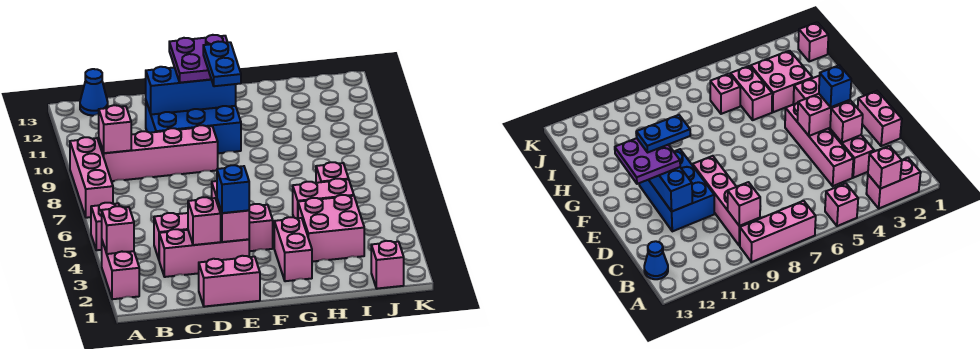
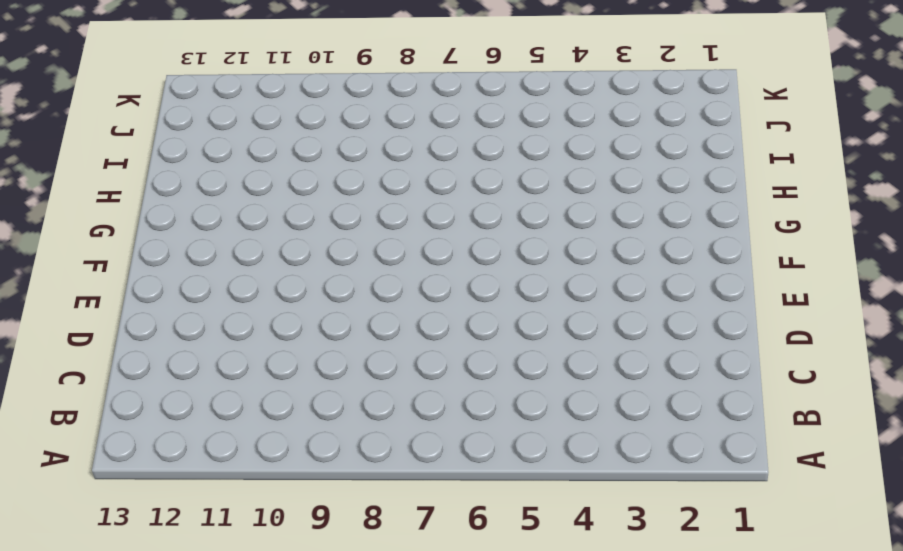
none -> pink 1x2 brick [102,241,139,299]
none -> pink 1x1 brick [91,203,119,250]
none -> pink 1x3 brick [70,137,113,218]

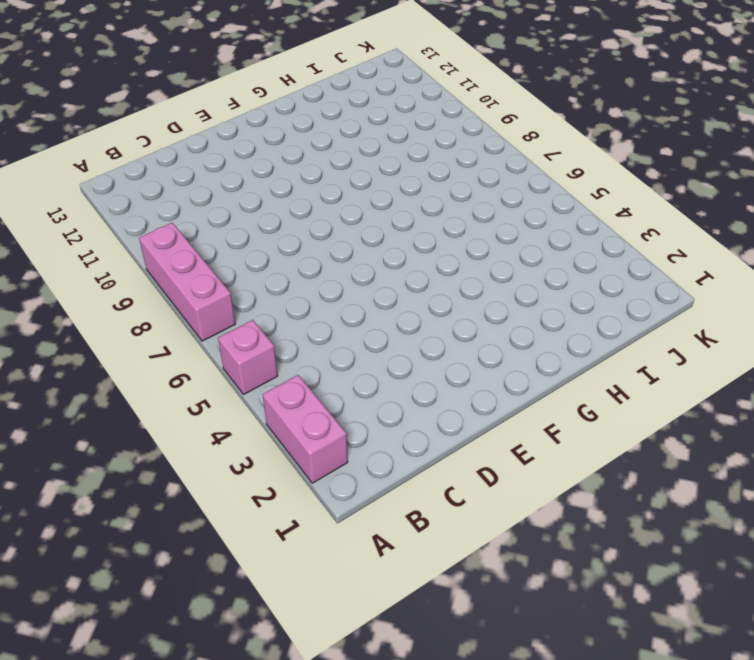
none -> pink 1x4 brick [99,125,218,181]
none -> blue 1x1 cone [80,69,108,116]
none -> pink 1x3 brick [159,229,249,277]

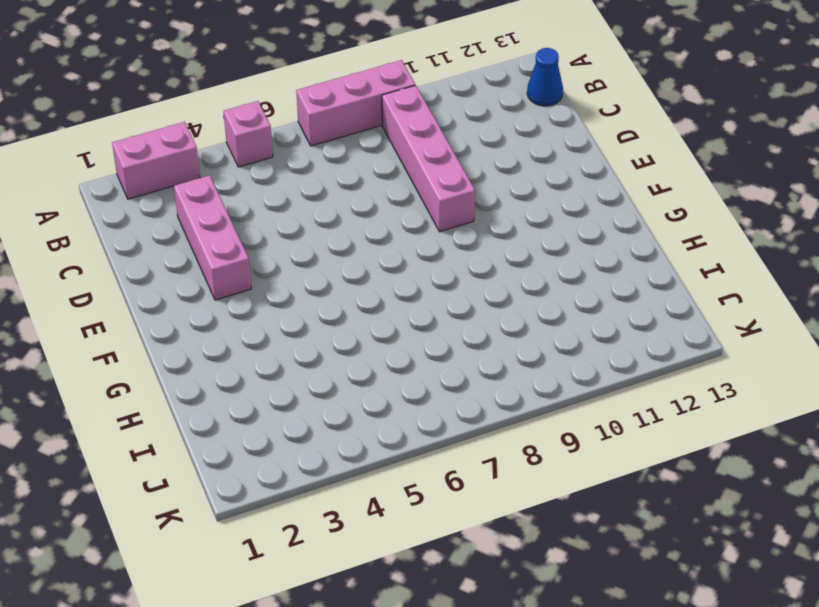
none -> pink 1x4 brick [154,204,273,259]
none -> pink 1x2 brick [199,256,260,307]
none -> blue 2x3 brick [146,102,241,153]

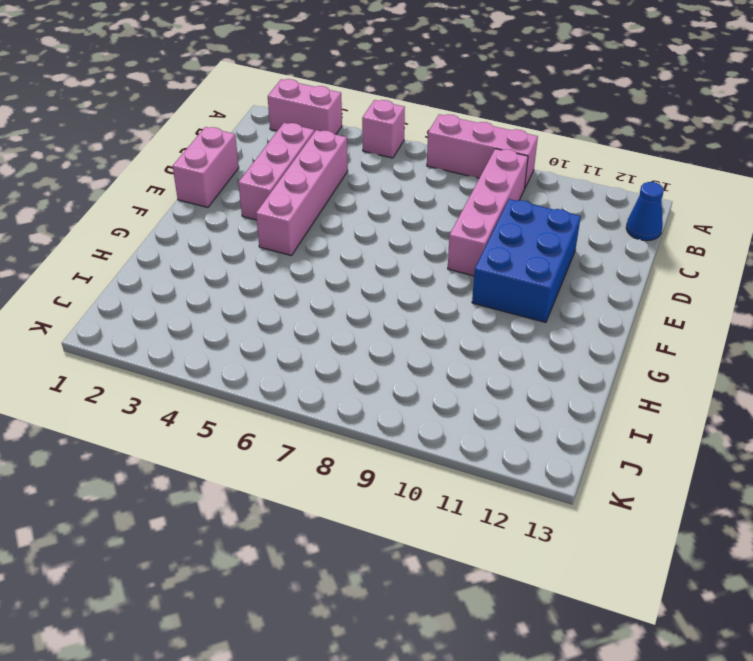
none -> pink 1x2 brick [274,217,312,281]
none -> pink 2x2 brick [298,195,364,262]
none -> pink 1x2 brick [293,179,354,219]

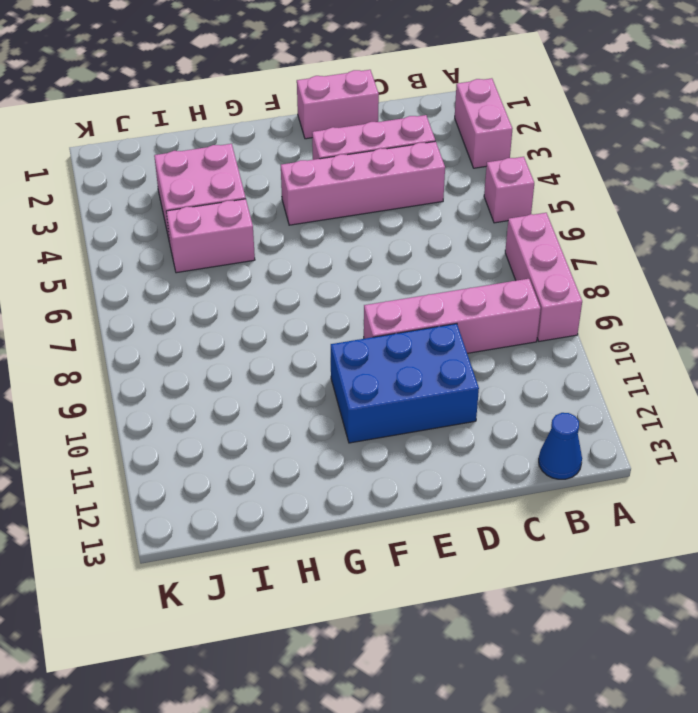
none -> pink 1x2 brick [274,217,312,281]
none -> pink 1x1 brick [316,162,348,183]
none -> pink 1x1 brick [371,241,404,289]

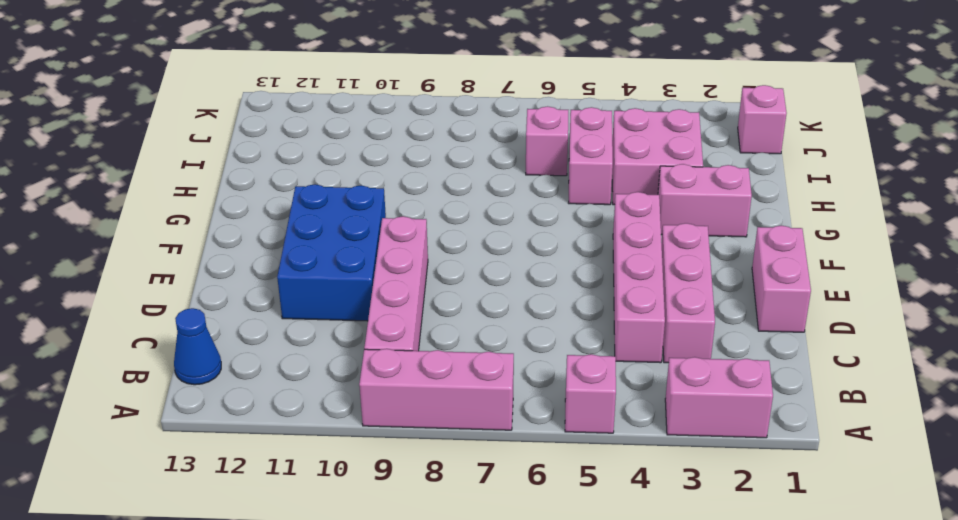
none -> pink 1x1 brick [102,206,134,254]
none -> pink 1x1 brick [99,105,131,153]
none -> pink 1x1 brick [188,197,221,245]

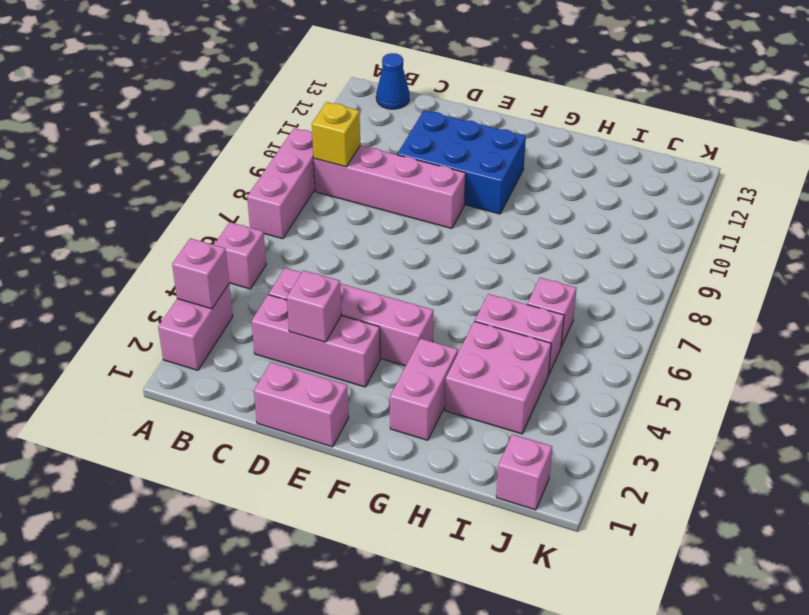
yellow 1x1 brick [312,102,360,167] -> pink 1x1 brick [99,105,131,153]
none -> blue 1x3 brick [146,67,236,115]
none -> pink 1x2 brick [212,181,249,242]
none -> blue 1x1 brick [217,165,249,213]

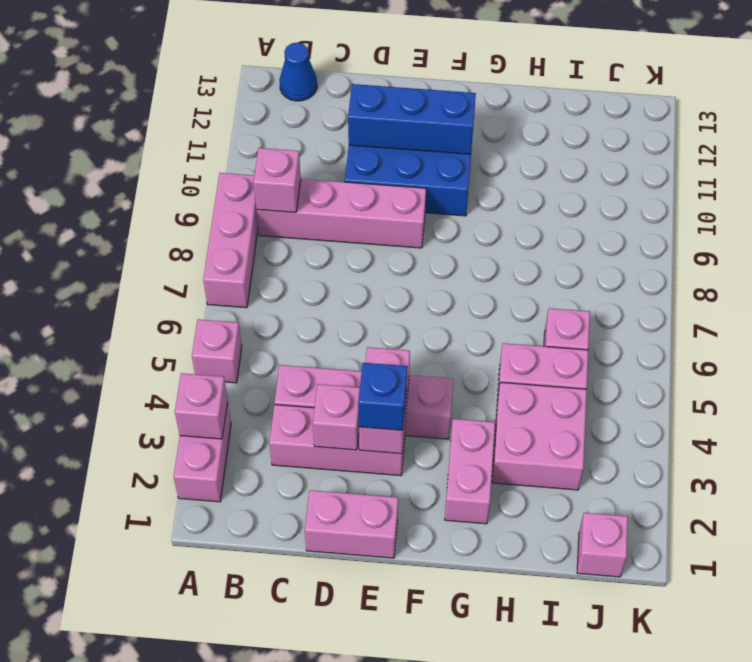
none -> purple 2x2 plate [169,35,228,83]
none -> blue 1x2 plate [203,42,241,86]

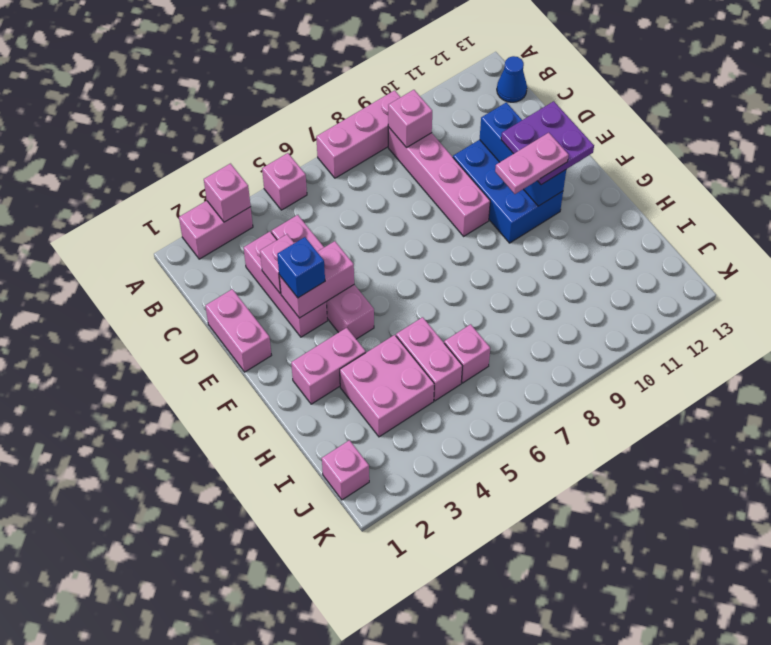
pink 1x2 plate [495,133,569,194] -> blue 1x2 plate [203,42,241,86]

